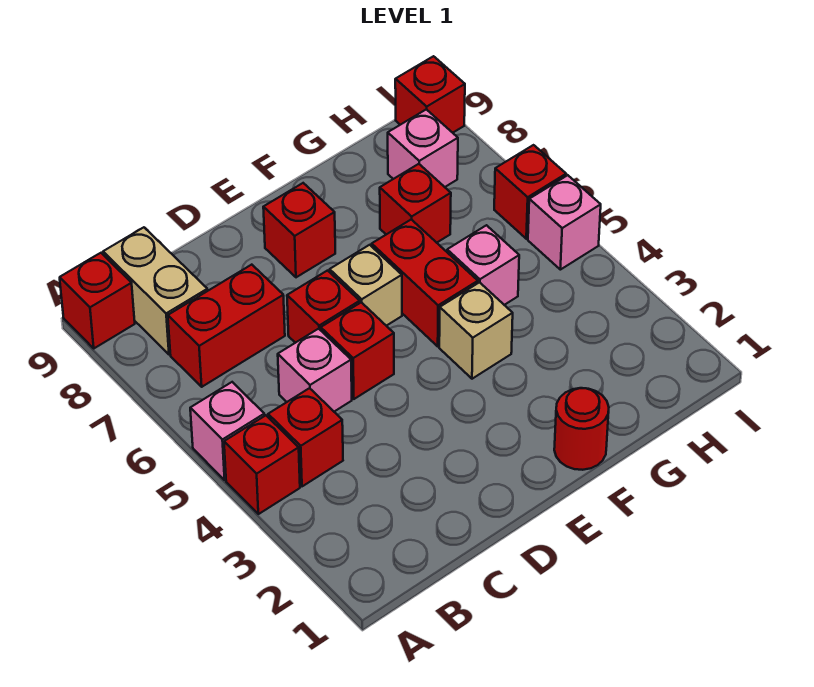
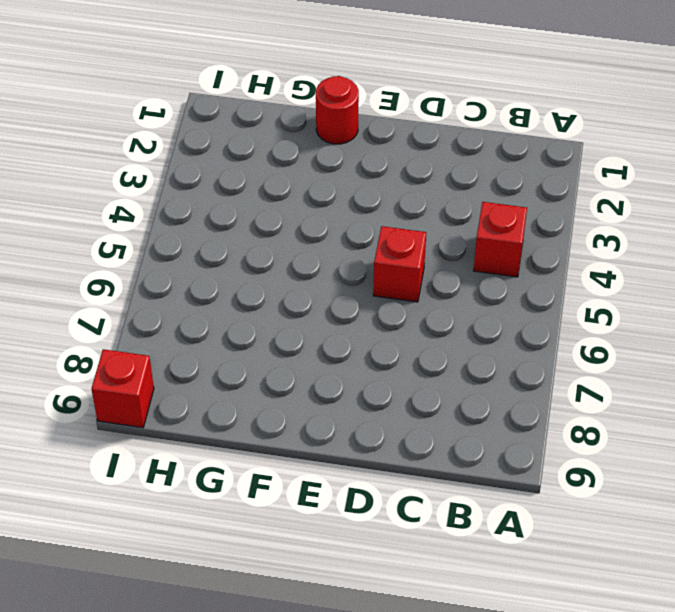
none -> red 1x1 brick [224,415,300,514]
none -> pink 1x1 brick [190,382,264,480]
none -> red 1x1 brick [60,253,135,348]

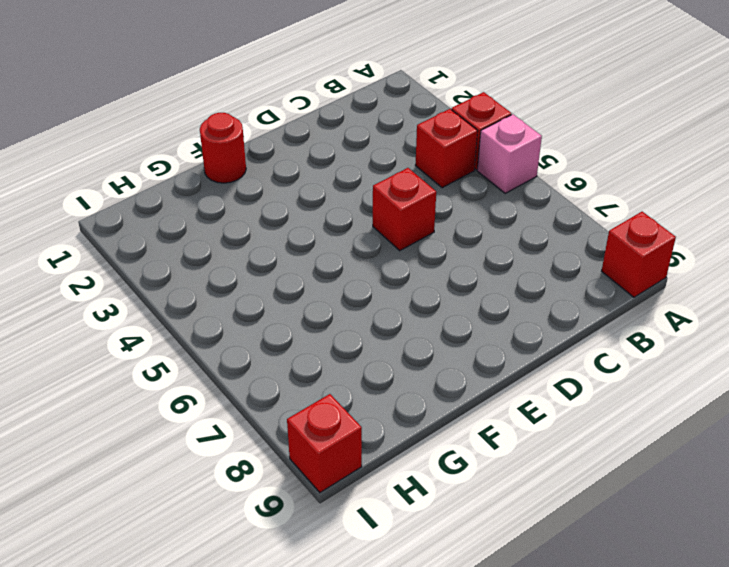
none -> red 1x2 brick [168,265,285,387]
none -> tan 1x2 brick [103,227,208,355]
none -> pink 1x1 brick [278,329,352,412]

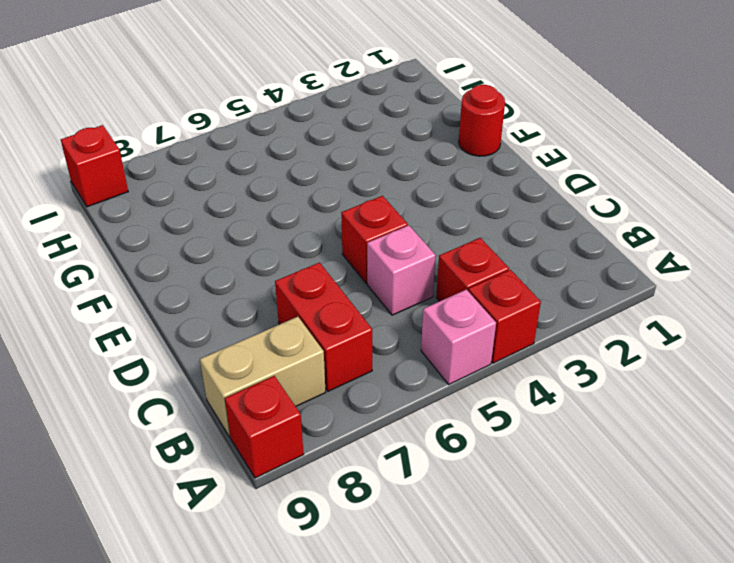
none -> red 1x1 brick [287,271,360,343]
none -> tan 1x1 brick [330,245,402,326]
none -> red 1x1 brick [263,183,335,277]

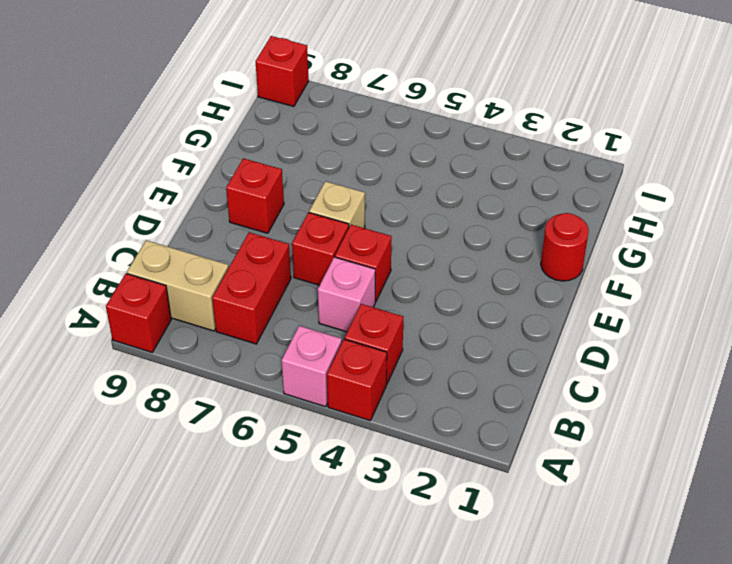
none -> tan 1x1 brick [439,282,513,379]
none -> red 1x2 brick [372,220,478,346]
none -> pink 1x1 brick [447,225,519,305]

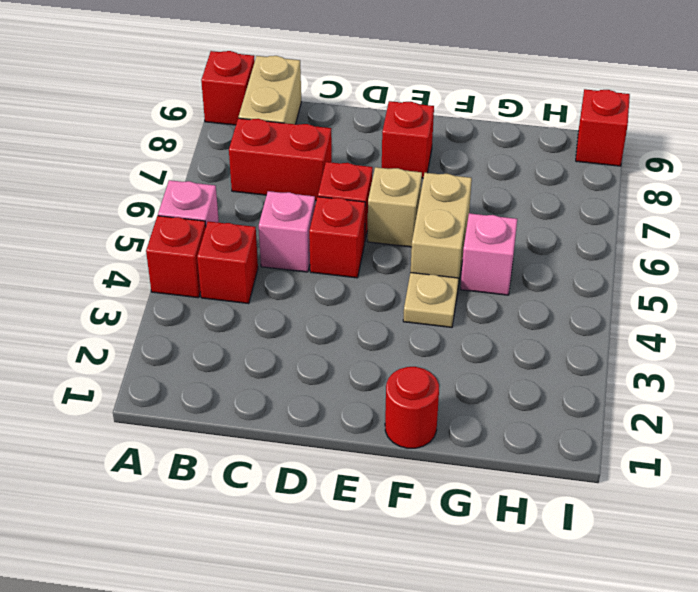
tan 1x1 plate [403,273,459,327] -> tan 1x1 brick [439,282,513,379]
tan 1x2 brick [411,173,472,286] -> red 1x2 brick [372,220,478,346]
none -> red 1x1 brick [380,164,451,243]
none -> pink 1x1 brick [388,109,458,187]
none -> pink 1x1 brick [528,175,601,270]

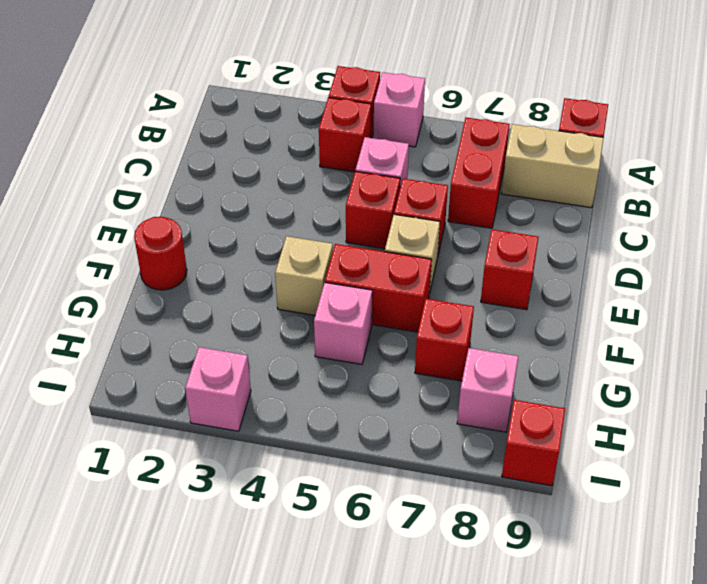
pink 1x1 brick [185,347,251,431] -> pink 1x1 brick moved to [528,175,601,270]
none -> red 1x1 brick [494,145,566,239]

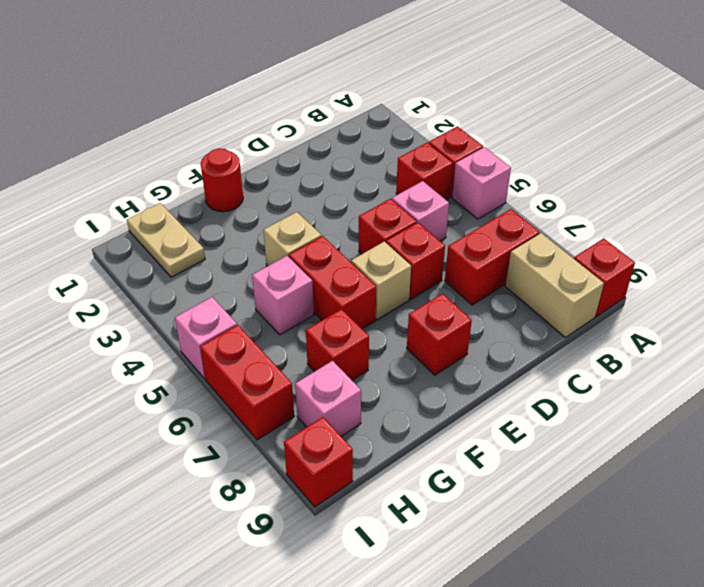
tan 1x2 plate [127,203,205,277] -> none
red 1x2 brick [200,325,294,440] -> red 1x1 brick [494,145,566,239]

